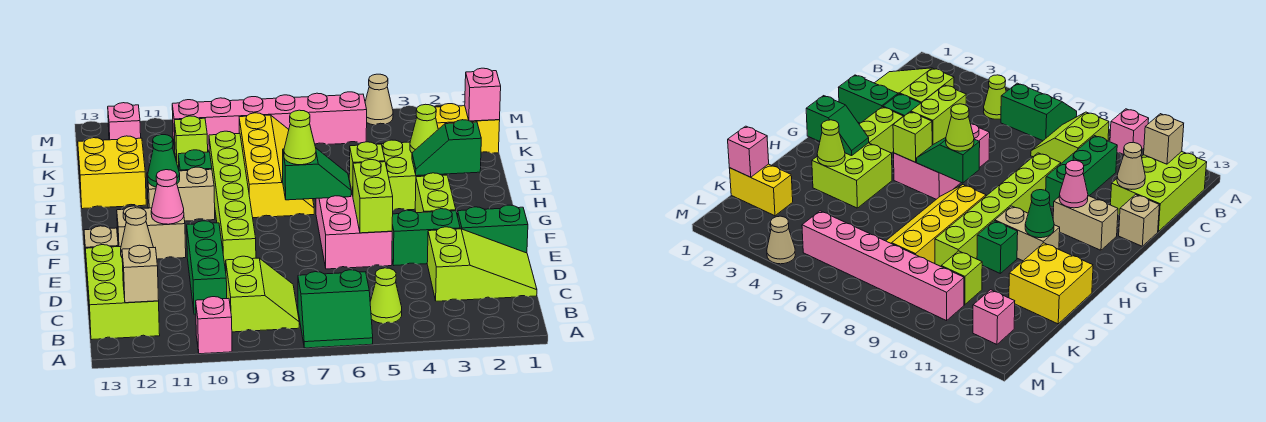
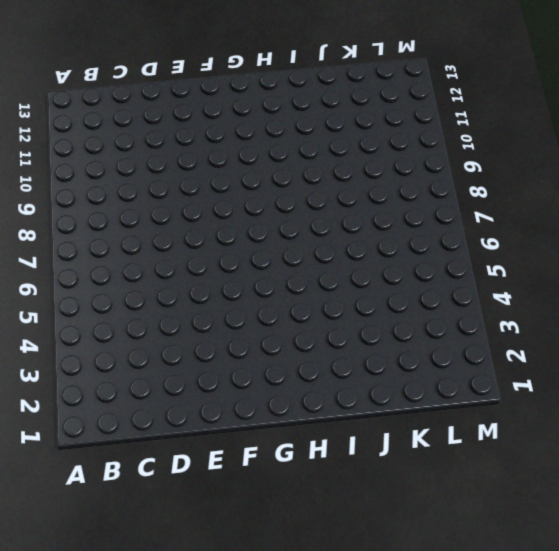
none -> green 2x2 slope [298,270,373,348]
none -> pink 1x1 brick [196,297,232,354]
none -> lime 1x1 cone [370,268,402,324]
none -> lime 2x2 slope [226,256,299,332]

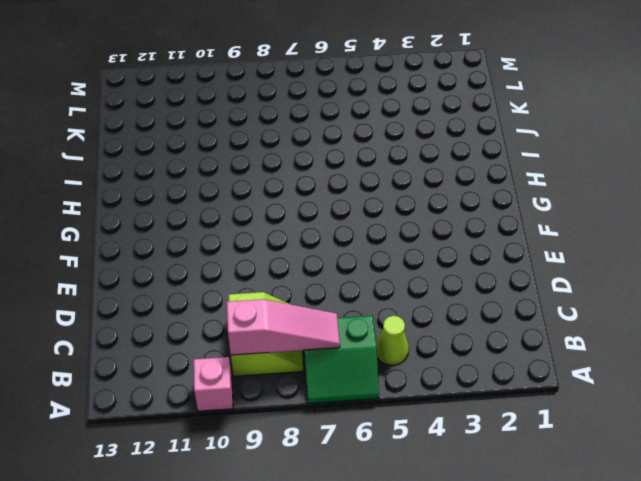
pink 1x3 slope [227,299,340,355] -> none
none -> lime 2x3 brick [85,245,160,340]
none -> lime 2x3 slope [427,227,537,301]
none -> green 1x3 brick [187,221,227,314]
none -> green 1x2 brick [458,205,528,253]

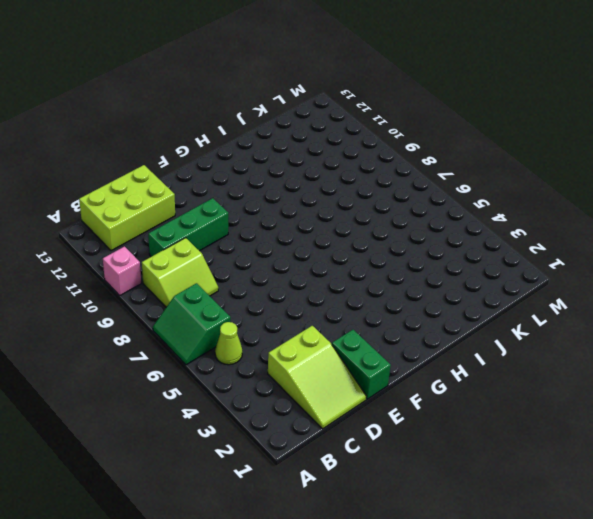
none -> green 1x2 brick [392,209,460,265]
none -> pink 2x3 brick [316,180,392,269]
none -> lime 1x6 brick [209,131,256,271]
none -> tan 1x1 brick [84,226,118,276]

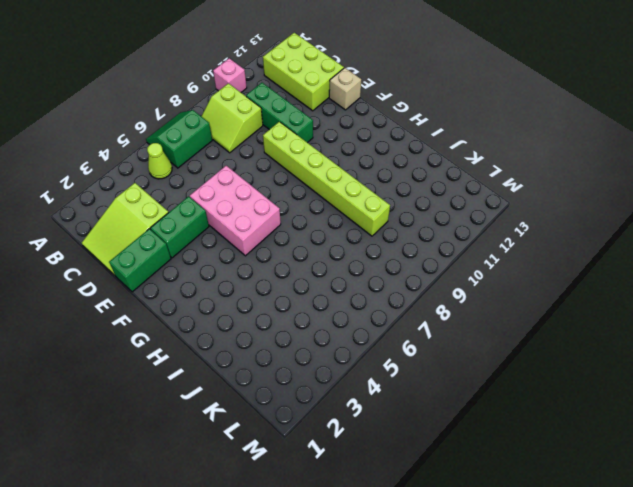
none -> lime 1x2 brick [415,173,456,213]
none -> tan 1x2 brick [117,206,186,259]
none -> lime 2x2 brick [381,140,447,210]
none -> yellow 2x4 slope [239,113,314,218]

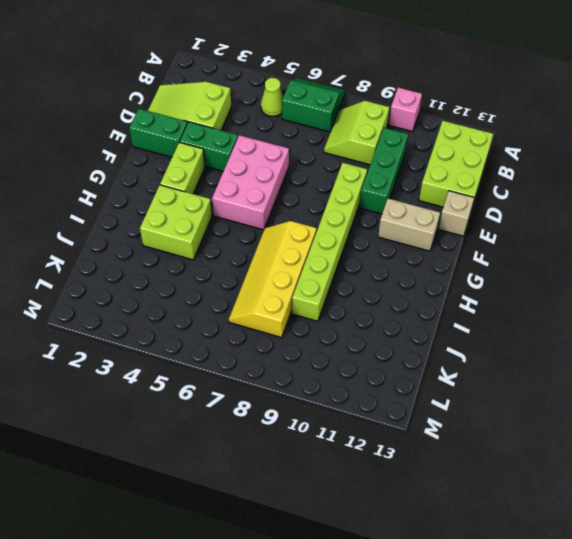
none -> tan 1x2 brick [147,167,215,221]
none -> green 1x1 brick [178,150,212,171]
none -> yellow 2x2 brick [78,136,146,209]
none -> yellow 1x2 brick [435,104,500,153]

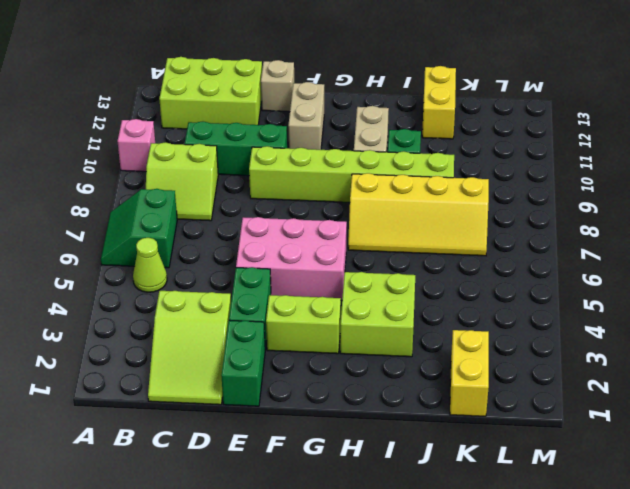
yellow 1x2 brick [422,66,456,139] -> yellow 2x2 brick [78,136,146,209]
none -> lime 1x1 brick [174,116,208,169]
none -> pink 1x6 brick [172,92,367,150]
none -> pink 1x1 brick [108,103,141,140]
none -> tan 1x1 cone [365,74,393,125]

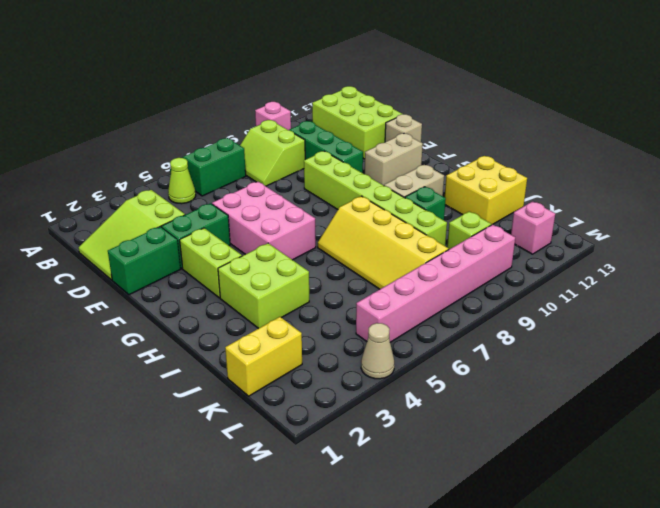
none -> tan 1x1 brick [122,245,159,303]
none -> tan 1x1 cone [121,208,153,257]
none -> lime 1x2 brick [353,160,393,233]
none -> pink 1x1 cone [151,170,184,224]

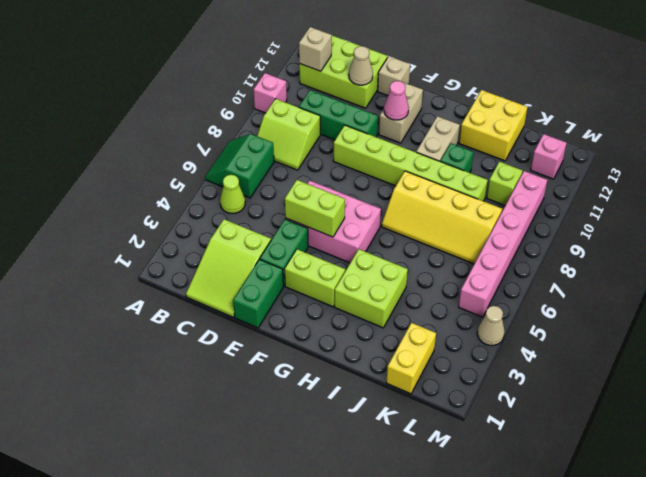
none -> lime 1x1 brick [349,142,385,195]
none -> green 1x2 slope [283,148,351,200]
none -> green 1x2 slope [412,120,481,176]
none -> green 1x1 cone [148,135,180,187]

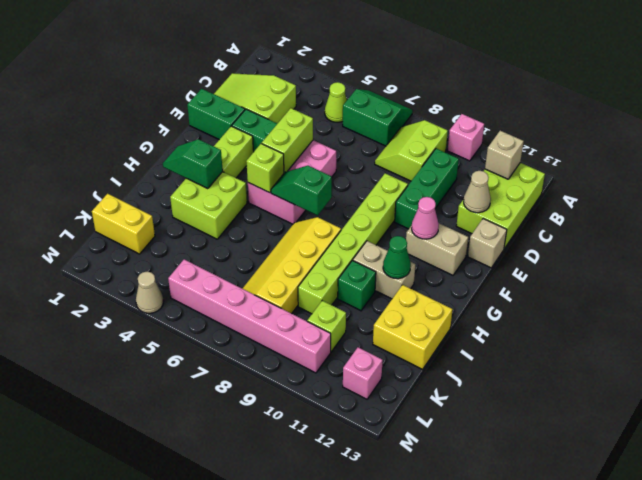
green 1x2 slope [163,139,223,189] -> green 1x2 slope turned to [412,120,481,176]
none -> lime 1x1 cone [410,104,438,153]
none -> pink 1x1 brick [465,68,501,121]
none -> lime 1x1 cone [284,110,316,165]

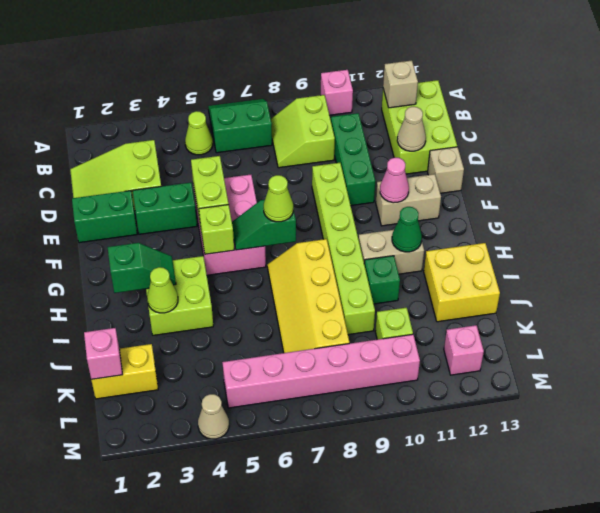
none -> lime 1x2 brick [415,173,456,213]

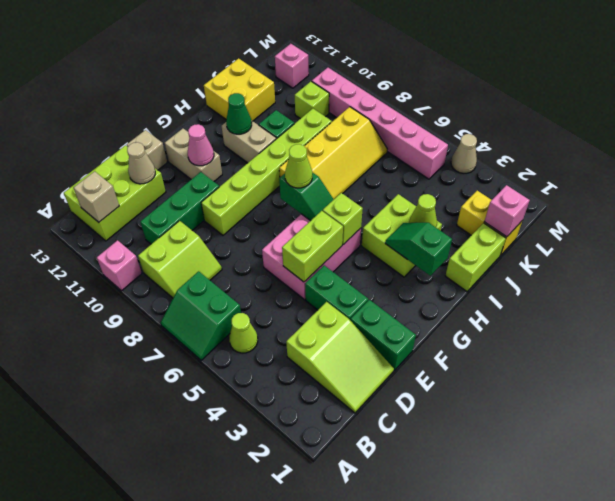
lime 1x2 brick [445,223,506,292] -> lime 1x2 brick moved to [415,173,456,213]

